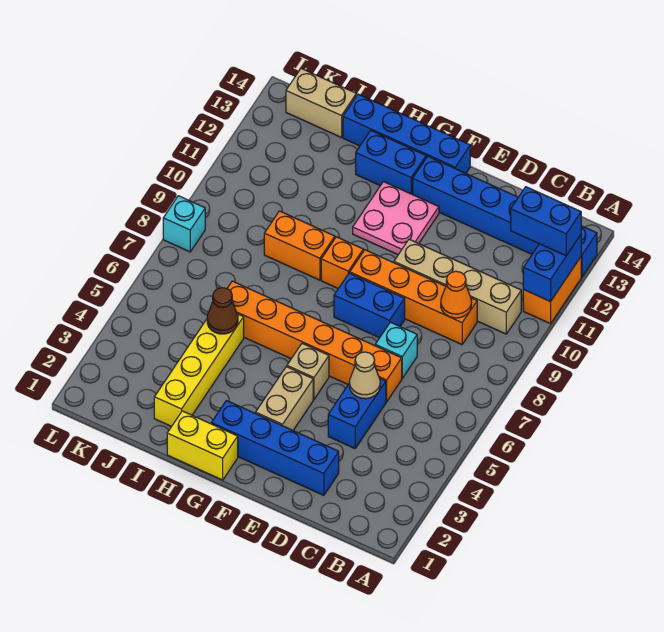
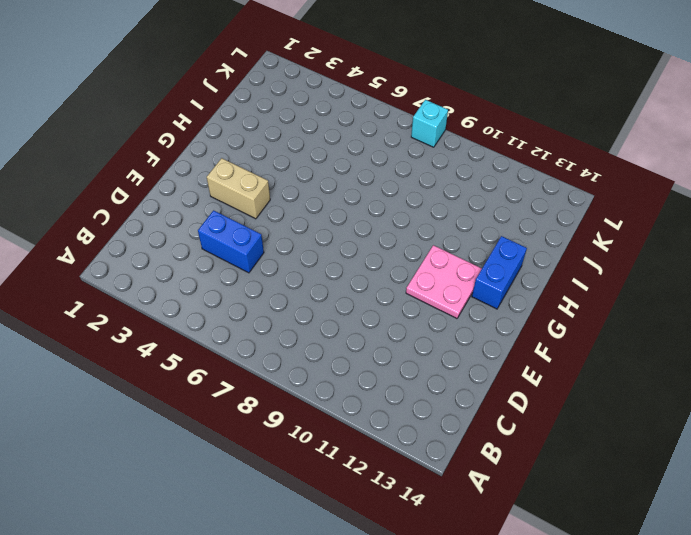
none -> orange 1x2 brick [523,257,581,324]
none -> blue 1x6 brick [413,156,597,277]
none -> tan 1x4 brick [394,239,521,334]

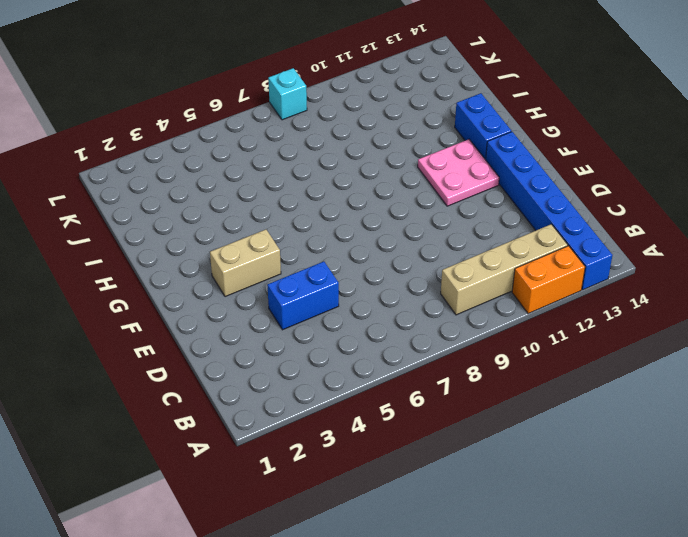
tan 1x4 brick [441,224,568,315] -> tan 1x4 brick turned to [394,239,521,334]
none -> orange 1x4 brick [350,250,477,345]
none -> blue 1x4 brick [211,401,339,495]
none -> orange 1x6 brick [227,281,402,402]

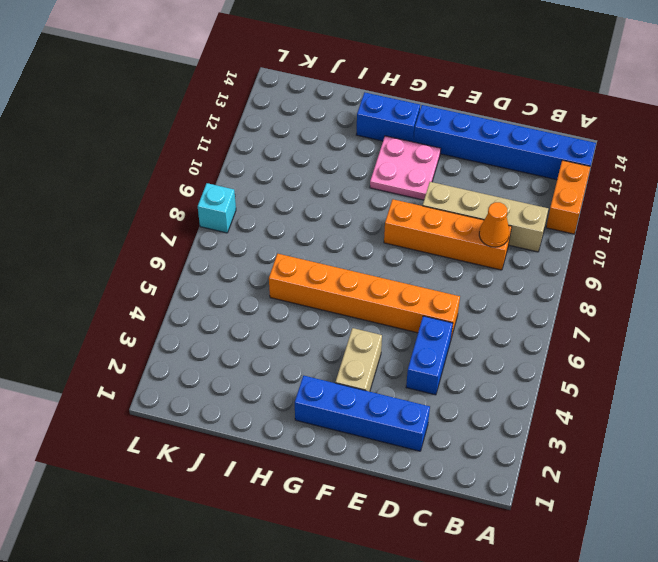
none -> cyan 1x1 brick [375,322,417,378]
none -> blue 1x2 brick [334,273,405,338]
none -> tan 1x1 brick [287,343,329,399]

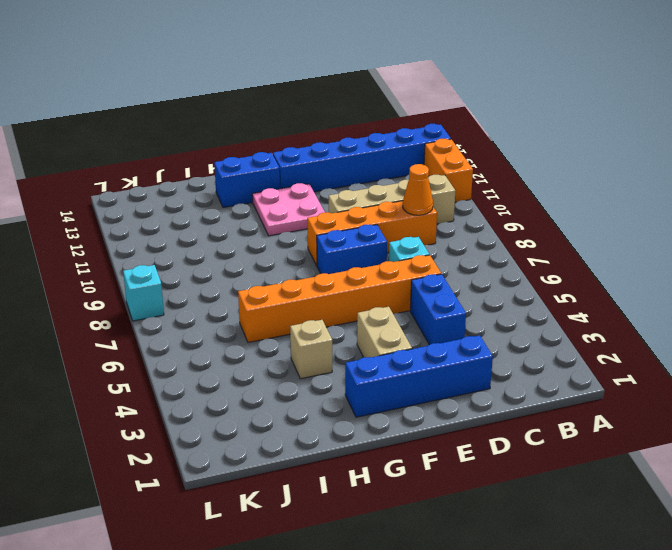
tan 1x1 brick [290,320,332,379] -> tan 1x1 brick moved to [287,343,329,399]
none -> blue 1x4 brick [343,94,470,173]
none -> yellow 1x2 brick [167,411,238,480]
none -> orange 1x1 brick [321,237,363,289]

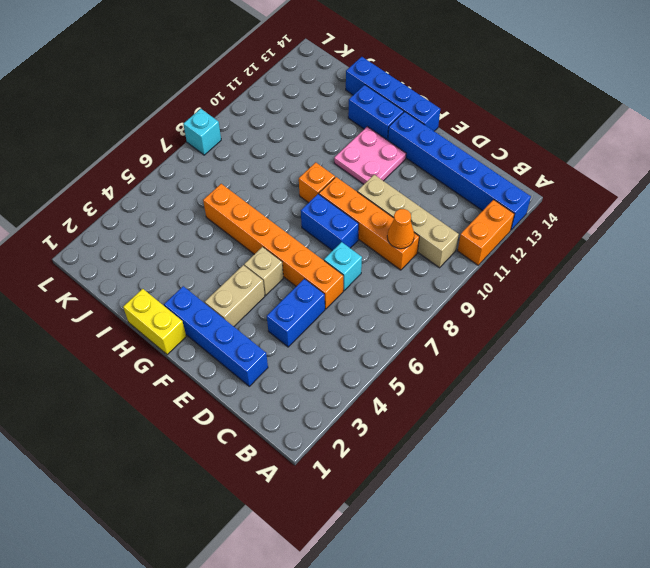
none -> orange 1x2 brick [264,211,335,280]
none -> yellow 1x4 brick [154,314,244,427]
none -> tan 1x2 brick [286,68,356,138]

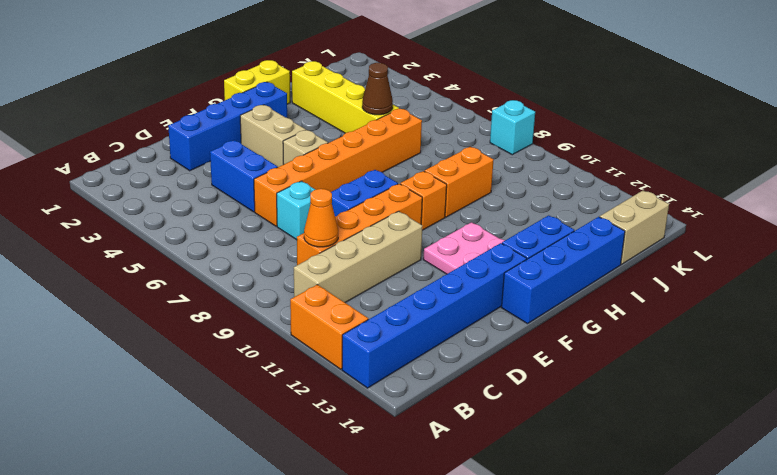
none -> blue 1x2 brick [523,235,581,302]
none -> tan 1x1 cone [350,352,380,399]
none -> blue 1x2 brick [511,187,581,256]

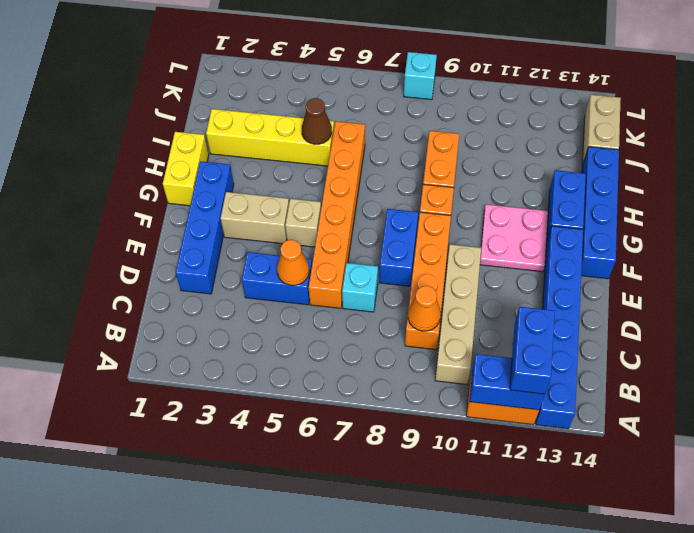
orange 1x1 cone [277,240,309,285] -> tan 1x1 cone [350,352,380,399]

